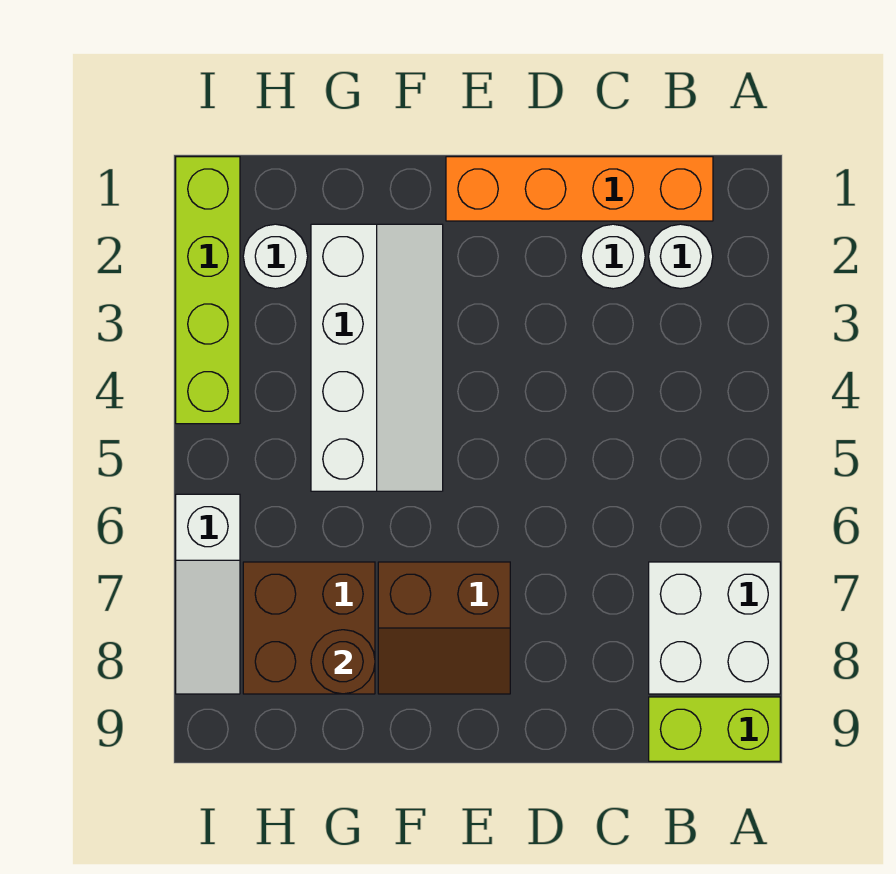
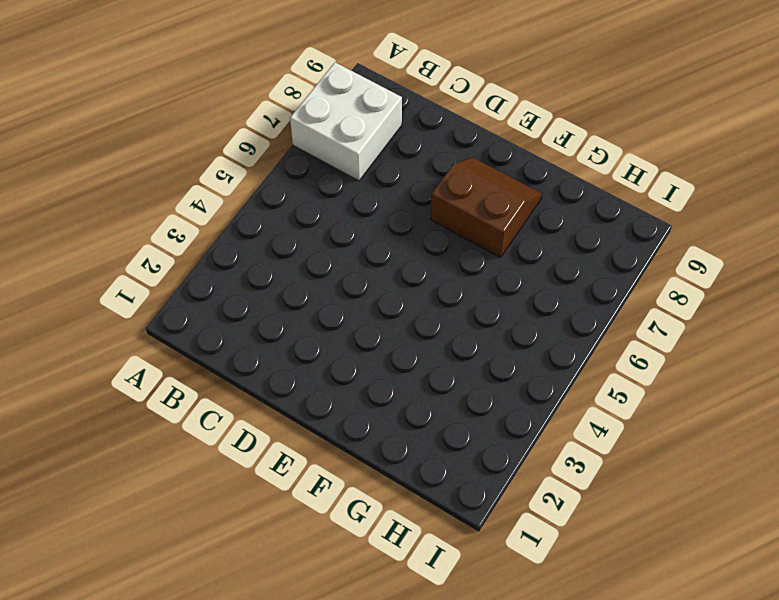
none -> lime 1x2 brick [649,697,780,761]
none -> orange 1x4 brick [446,157,713,221]
none -> white 1x1 round brick [649,224,713,289]

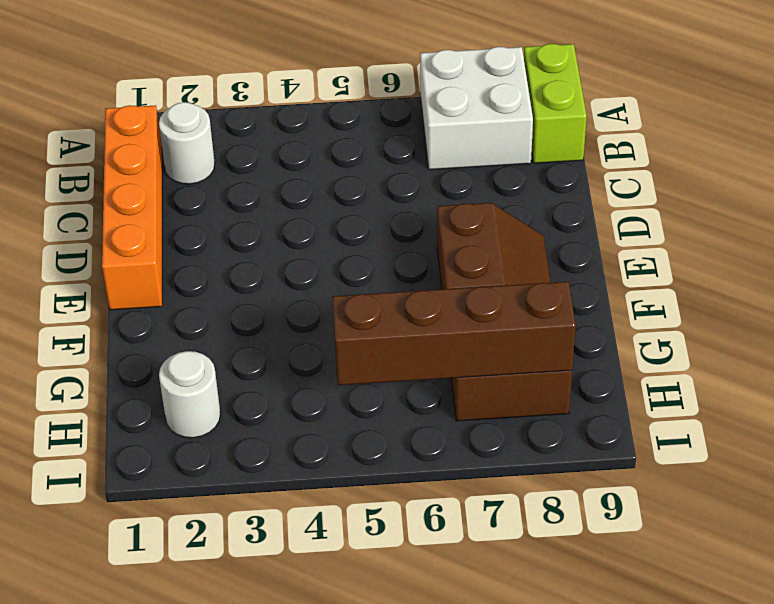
brown 1x4 brick [332,282,576,385] -> none
none -> white 1x1 round brick [581,224,645,289]
none -> white 2x4 slope [311,224,443,491]
none -> lime 1x4 brick [176,157,240,424]

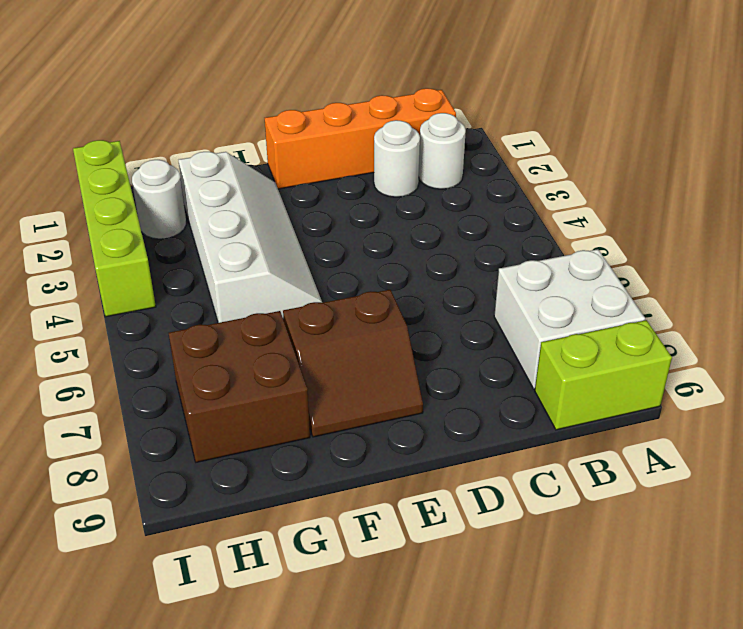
none -> white 1x3 slope [176,494,240,694]
none -> brown 1x1 round brick [311,630,375,694]

